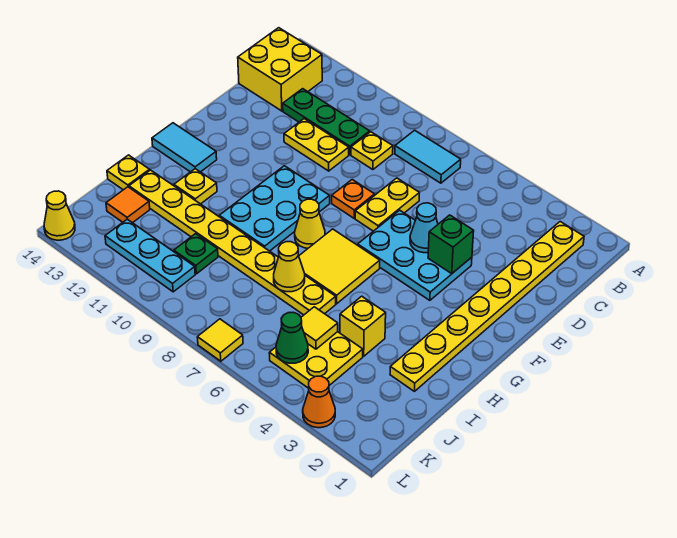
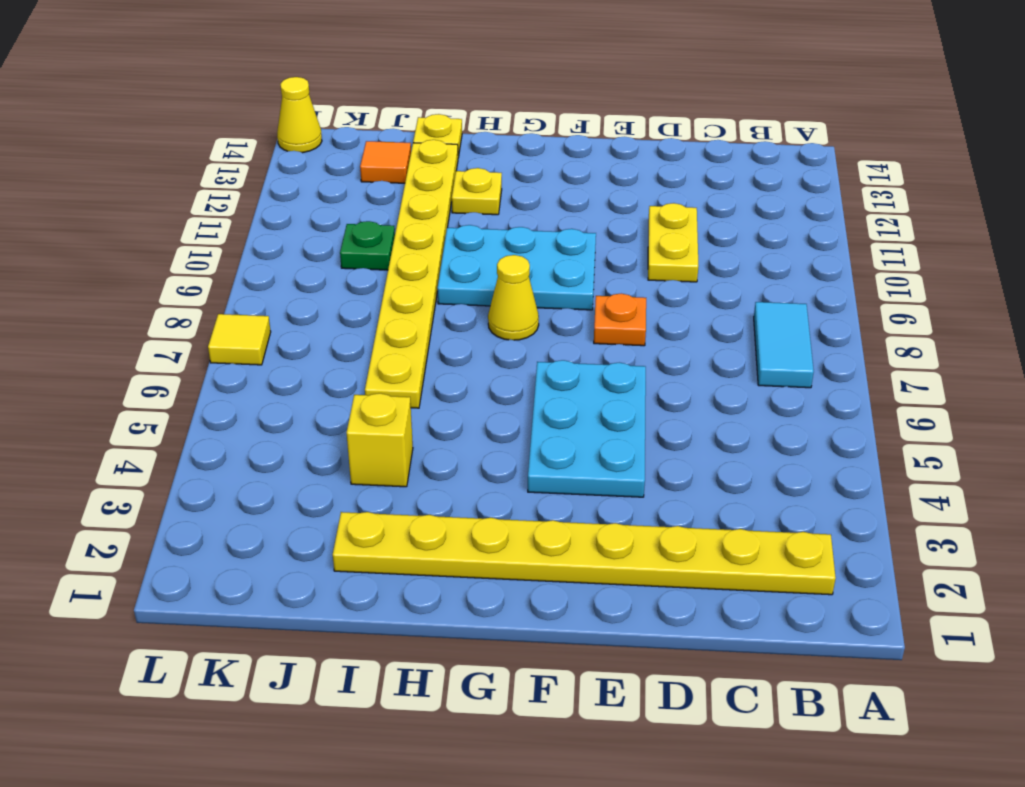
none -> yellow 2x2 brick [238,28,322,111]
none -> yellow 1x1 plate [351,132,393,170]
none -> green 1x3 plate [283,89,370,155]

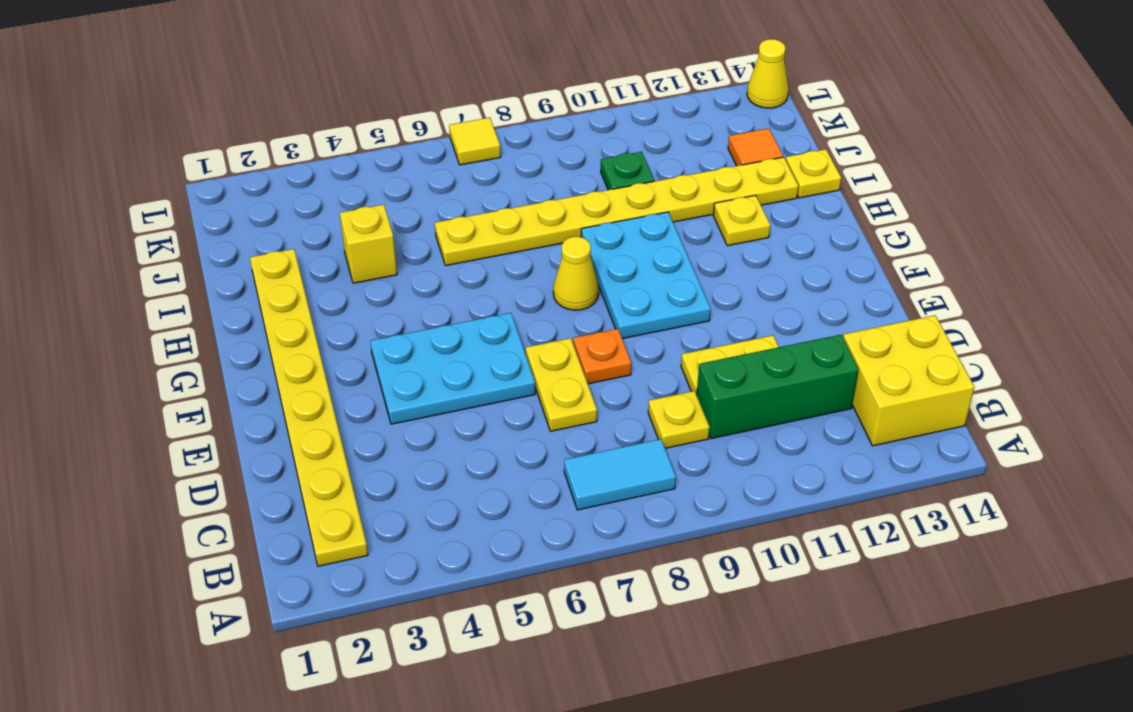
green 1x3 brick [697,335,859,439] -> green 1x3 plate [283,89,370,155]
none -> yellow 2x2 tile [299,229,380,304]
none -> cyan 1x2 tile [152,123,217,172]
none -> yellow 2x2 plate [269,332,363,388]

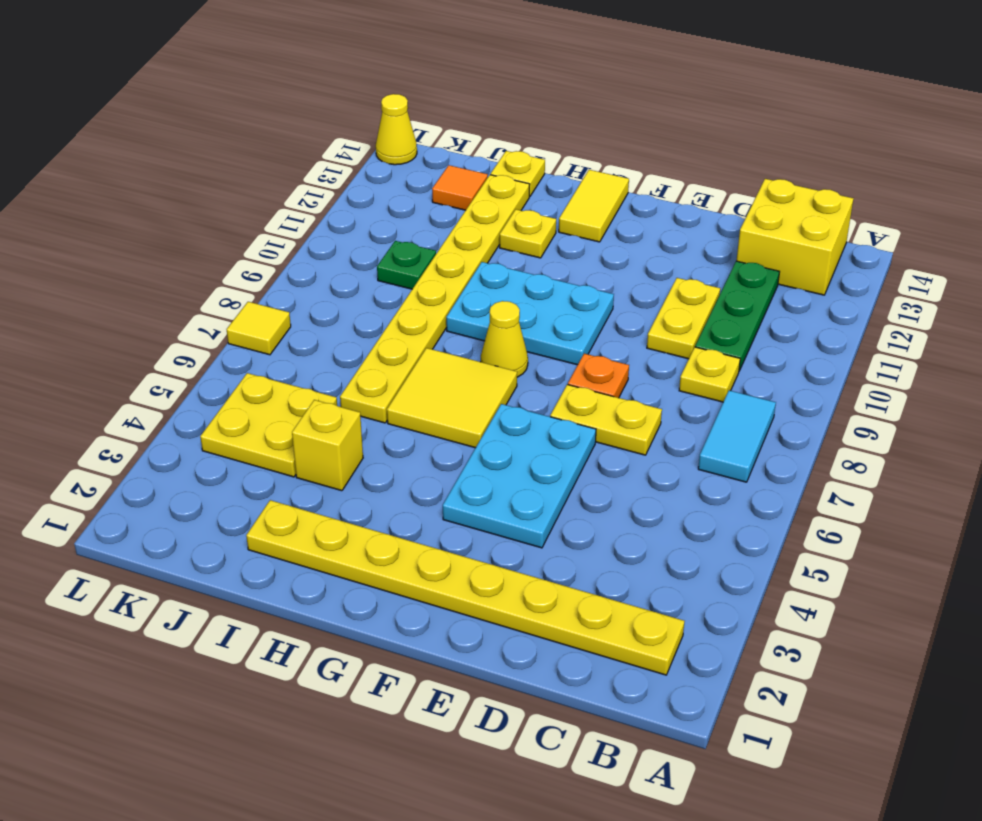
yellow 1x2 tile [559,170,629,242] -> cyan 1x2 tile [152,123,217,172]
none -> cyan 1x3 plate [105,219,195,292]
none -> orange 1x1 cone [303,376,335,428]
none -> green 1x1 brick [428,215,474,273]

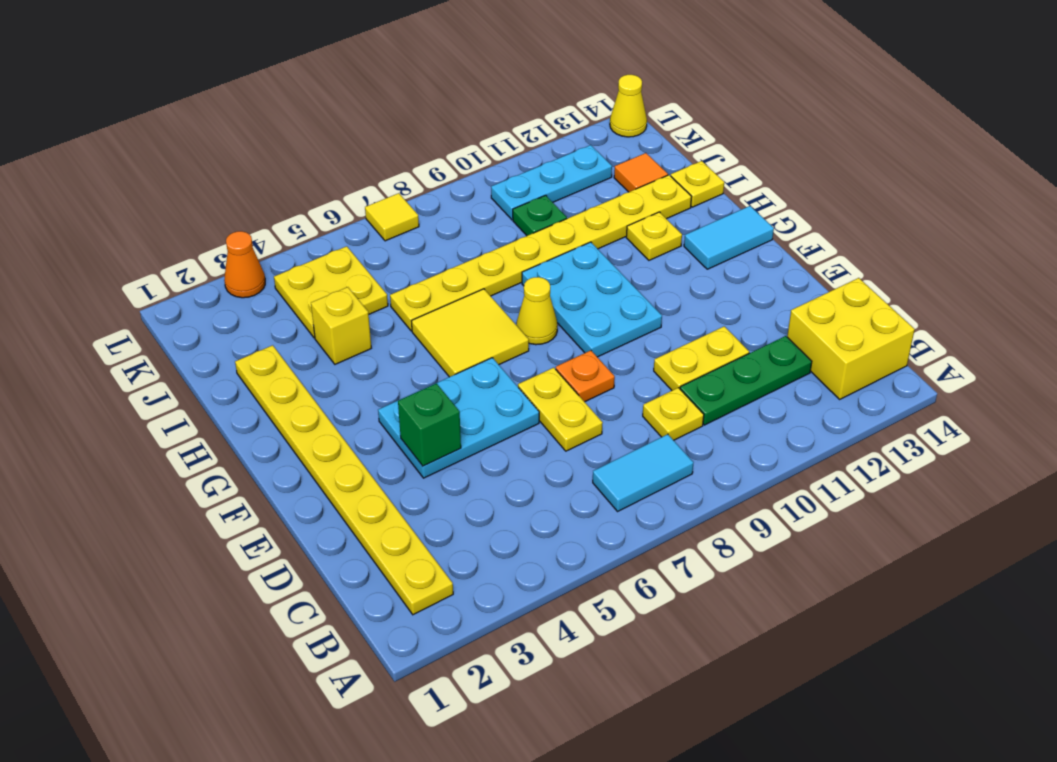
none -> cyan 1x1 cone [410,203,438,253]
none -> yellow 1x1 cone [274,242,305,292]
none -> yellow 1x1 tile [301,307,338,349]

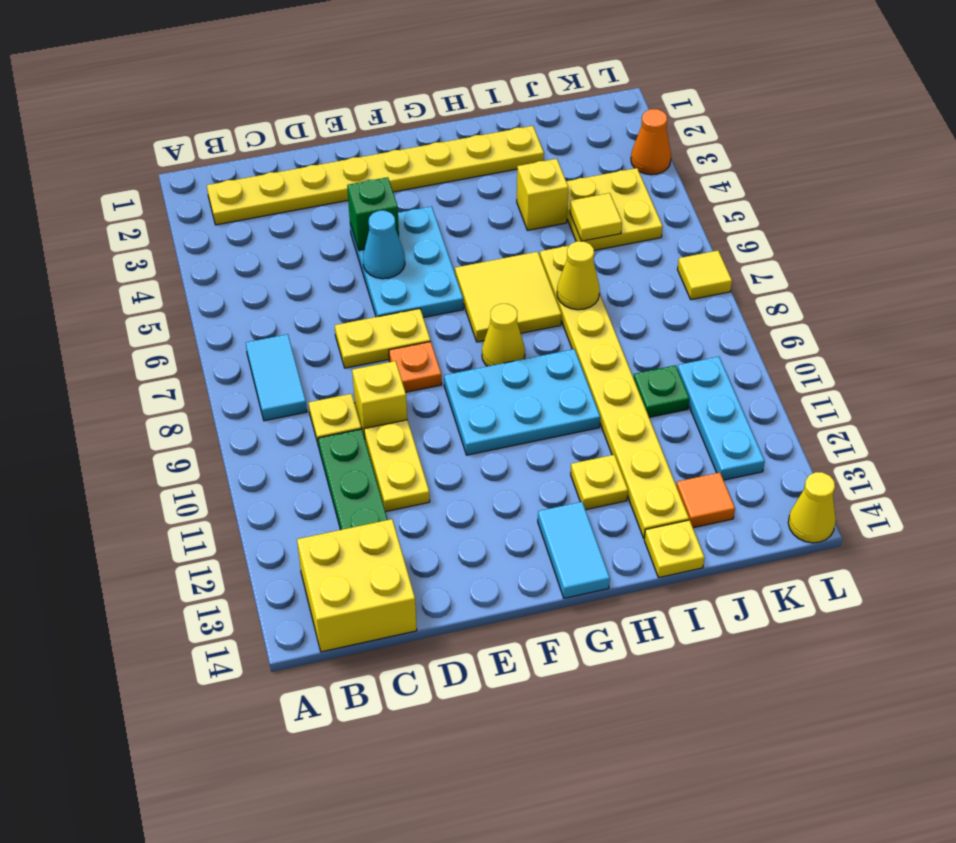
yellow 1x1 brick [352,361,407,438] -> none
none -> green 1x1 cone [276,312,308,363]

